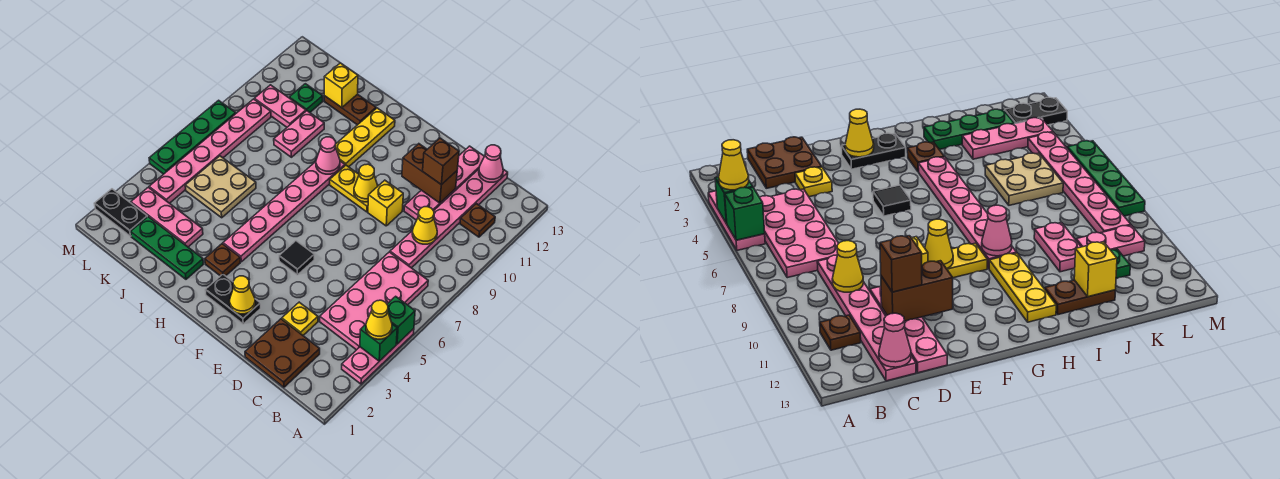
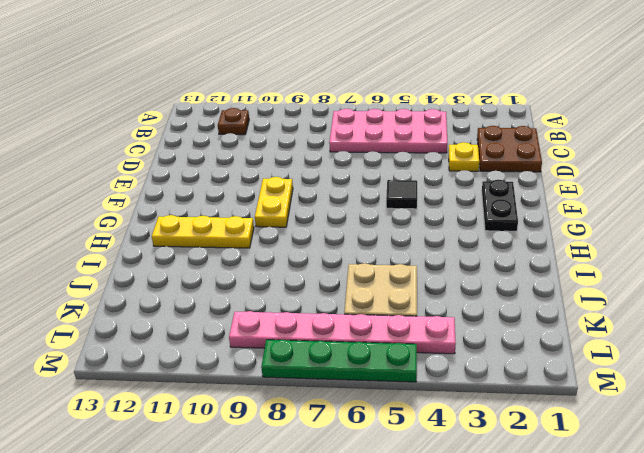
none -> pink 1x3 plate [342,329,414,384]
none -> pink 1x6 plate [390,169,508,268]
none -> pink 1x4 plate [404,146,484,220]
none -> yellow 1x1 brick [368,180,403,226]

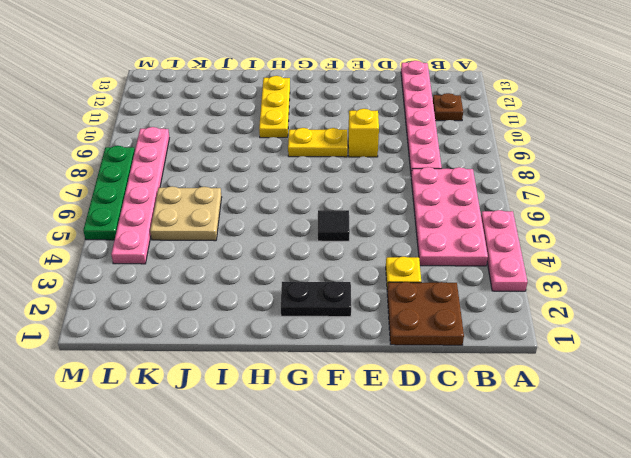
none -> pink 1x4 plate [404,146,484,220]
none -> brown 1x1 plate [205,244,240,276]
none -> pink 1x6 plate [223,161,345,262]
none -> green 1x3 plate [131,217,203,279]

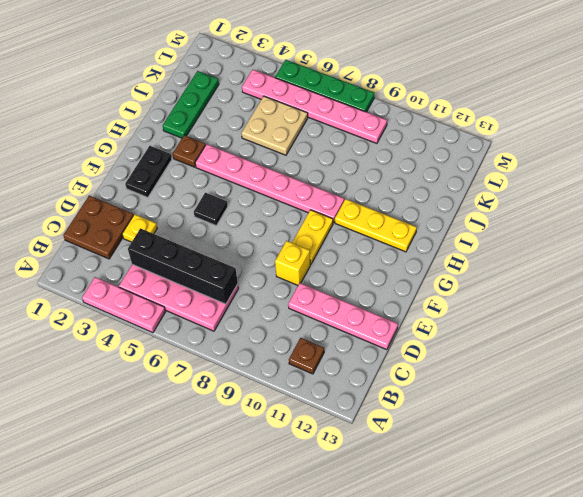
black 1x4 brick [128,228,238,304] -> none
none -> pink 1x6 plate [390,169,508,268]
none -> brown 1x2 plate [324,94,376,125]
none -> pink 1x3 plate [131,187,203,247]
none -> pink 1x2 plate [274,111,324,157]

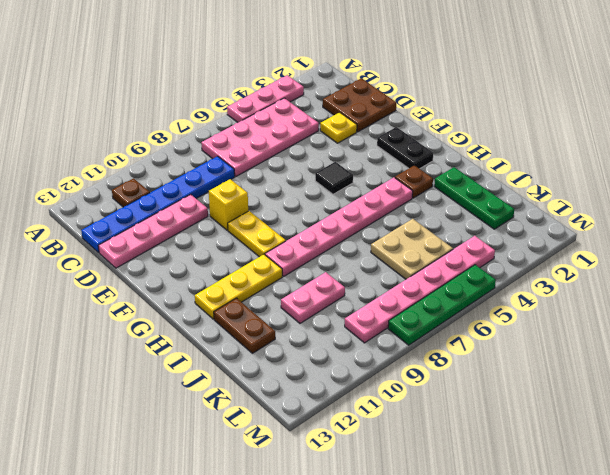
blue 1x6 plate [81,156,235,253] -> pink 1x6 plate [390,169,508,268]
none -> pink 1x3 plate [131,187,203,247]
none -> pink 1x2 plate [254,85,306,127]
none -> green 1x1 plate [289,84,323,112]
none -> black 1x2 plate [94,189,147,236]

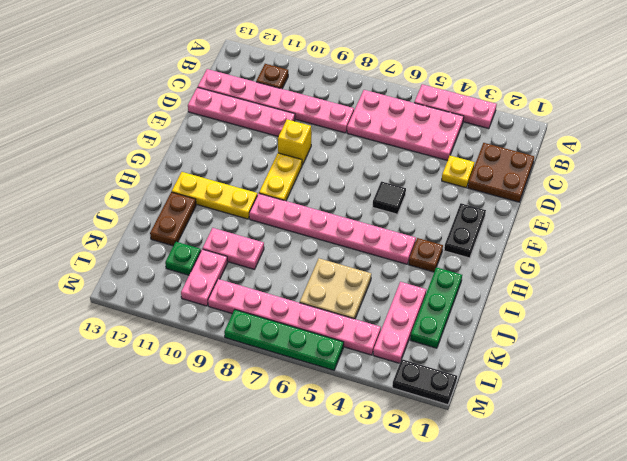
black 1x2 plate [392,359,457,405] -> black 1x2 plate turned to [94,189,147,236]
none -> green 1x1 brick [360,324,397,361]
none -> green 1x1 brick [387,296,415,344]
none -> yellow 1x1 cone [412,207,437,244]
none -> pink 1x1 cone [479,145,503,182]

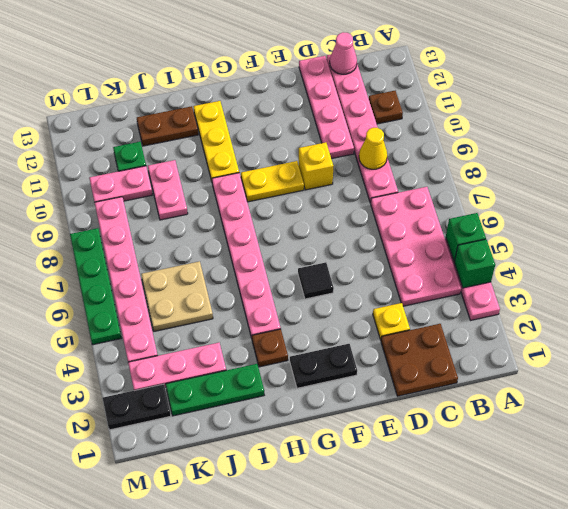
none -> brown 1x2 brick [402,144,457,203]
none -> yellow 1x1 cone [230,276,255,314]
none -> yellow 1x1 cone [354,164,378,202]
none -> pink 1x1 cone [316,137,340,174]

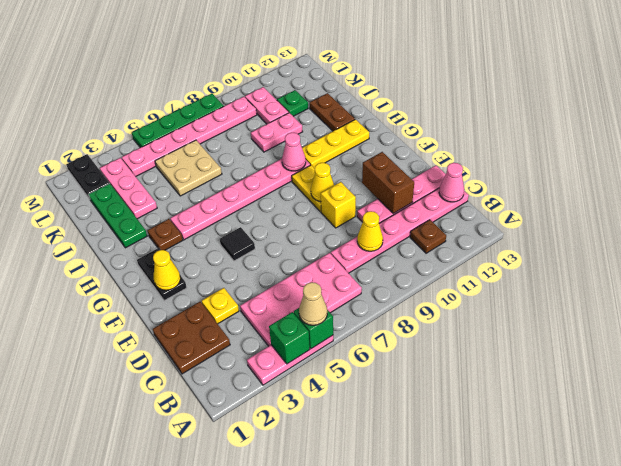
tan 1x1 cone [299,282,327,325] -> none
none -> yellow 1x1 brick [324,63,358,108]
none -> yellow 1x1 cone [366,300,392,339]
none -> brown 1x1 brick [423,138,459,185]

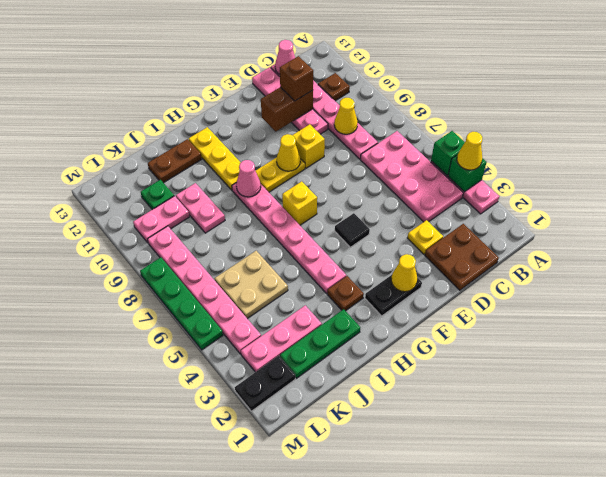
yellow 1x1 brick [282,181,317,225] -> yellow 1x1 brick moved to [324,63,358,108]

